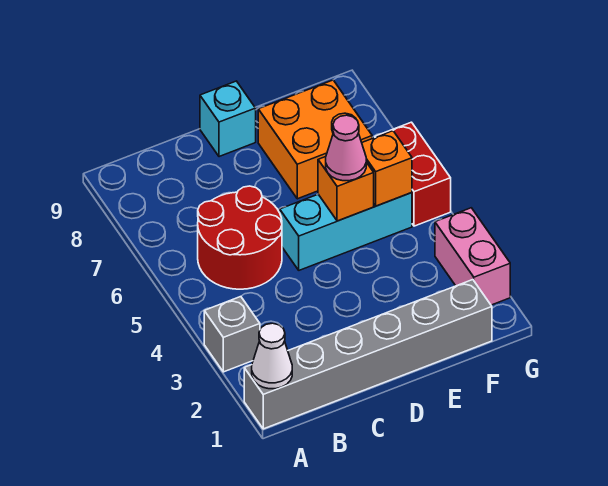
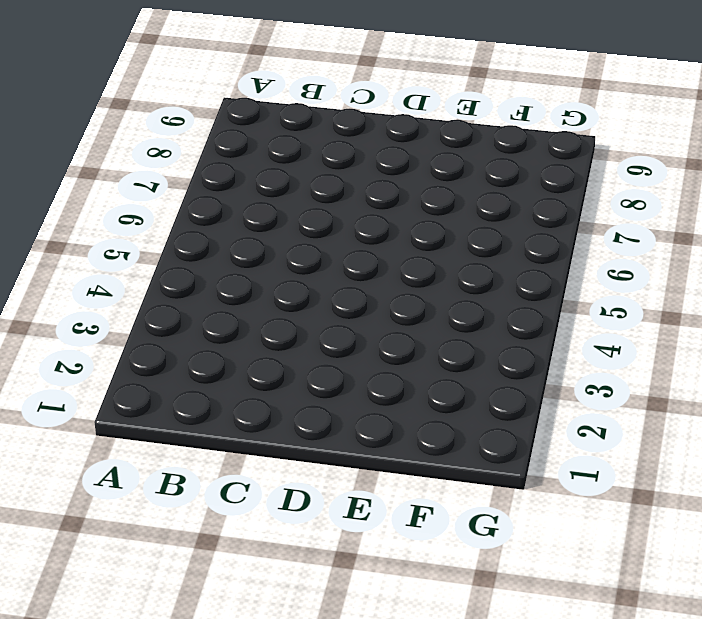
none -> grey 1x6 brick [244,280,492,429]
none -> grey 1x1 brick [204,297,260,372]
none -> red 2x2 round brick [198,186,282,289]

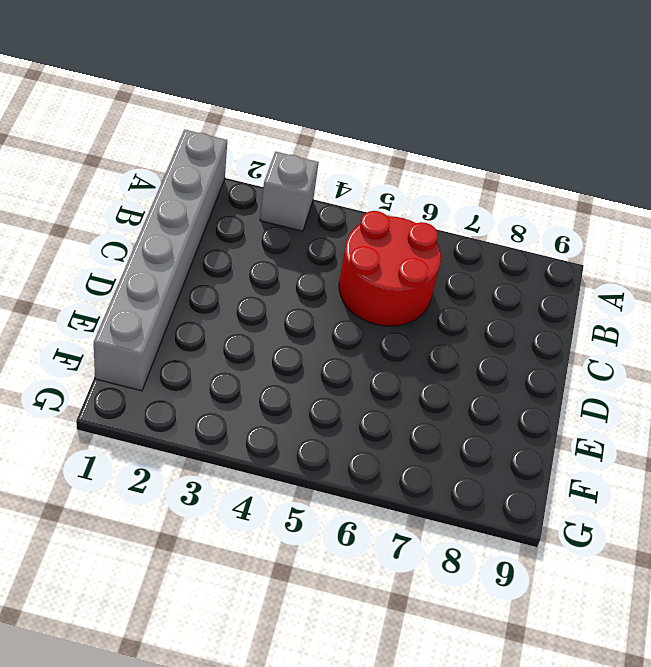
none -> cyan 1x3 brick [280,193,412,270]
none -> cyan 1x1 brick [200,81,256,157]
none -> orange 2x2 brick [258,80,372,199]

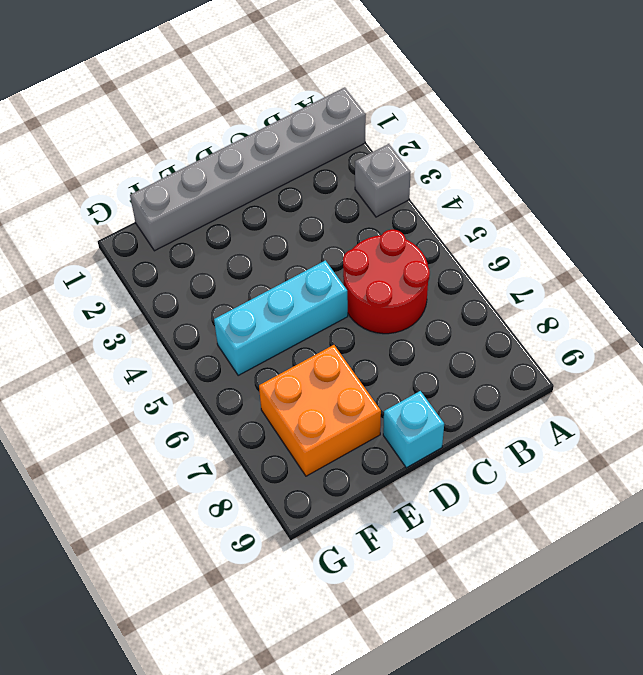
none -> pink 1x2 brick [435,208,510,305]
none -> red 1x2 brick [375,122,451,226]
none -> white 1x1 cone [252,323,292,389]

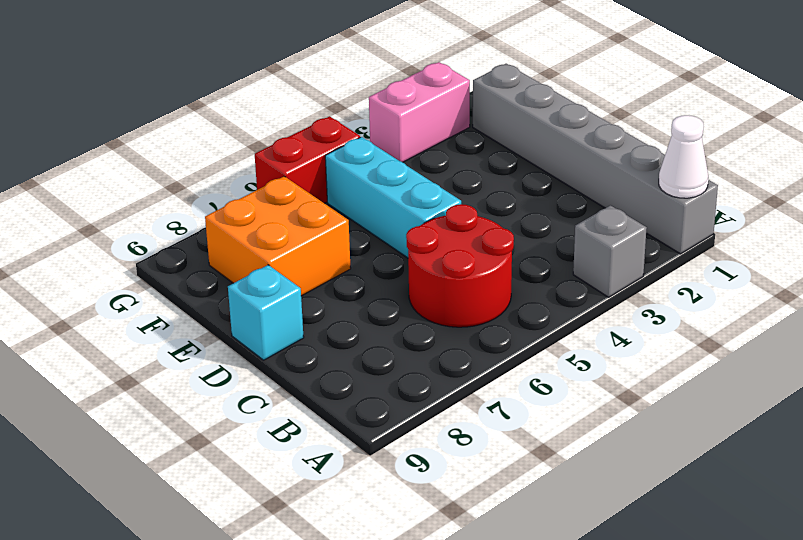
none -> orange 1x1 brick [318,157,374,221]
none -> orange 1x1 brick [362,131,412,206]
none -> pink 1x1 cone [326,115,366,181]

